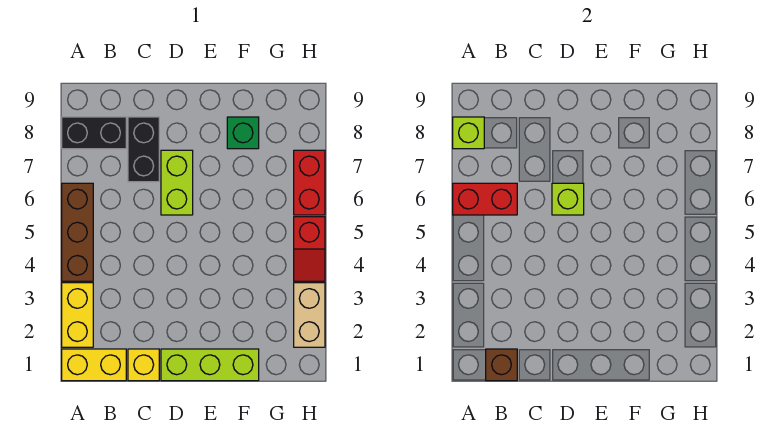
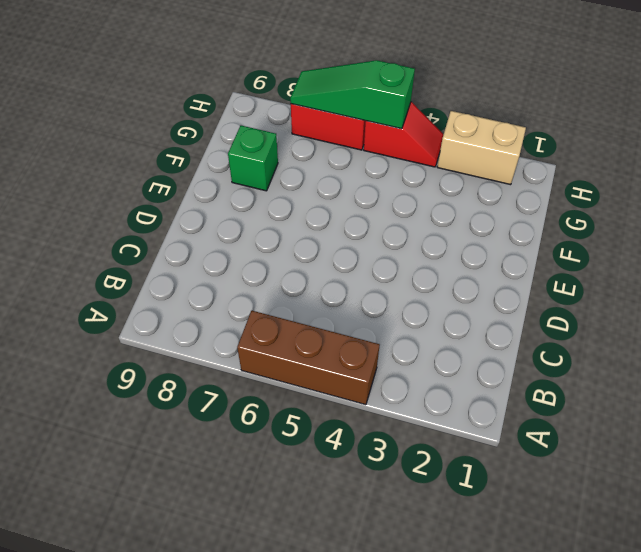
green 1x3 slope [290,60,415,129] -> none
none -> yellow 1x2 brick [62,349,126,381]
none -> yellow 1x2 brick [62,283,93,347]
none -> black 1x2 brick [62,117,126,149]

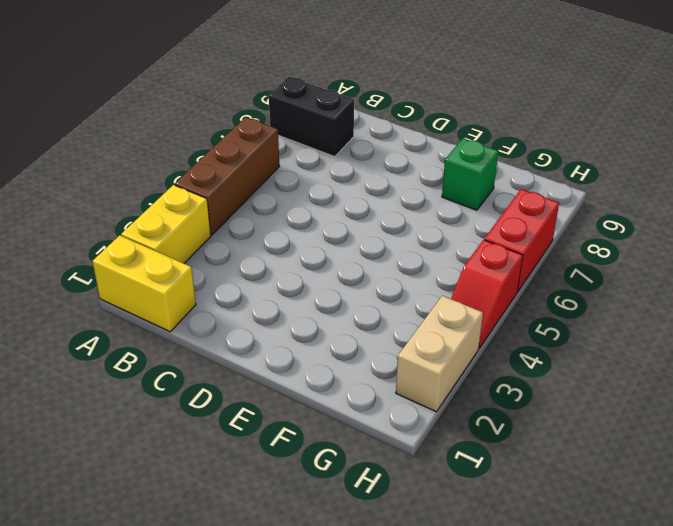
none -> yellow 1x1 brick [128,349,159,381]
none -> black 1x2 brick [128,117,159,182]
none -> lime 1x3 brick [161,349,259,381]

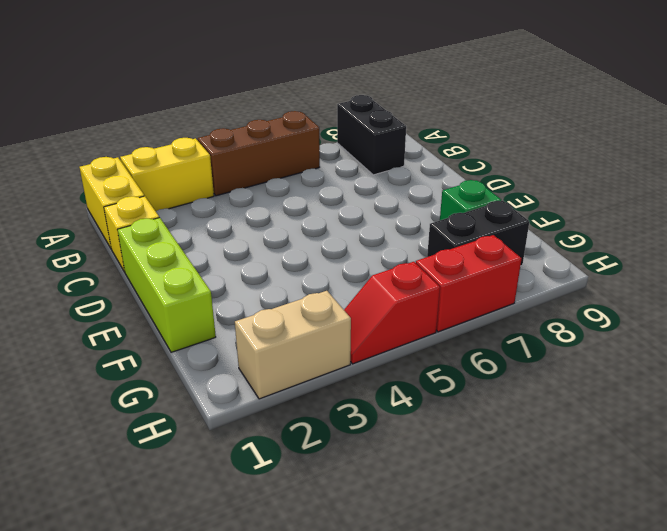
black 1x2 brick [427,201,529,266] -> black 1x2 brick moved to [128,117,159,182]
none -> lime 1x2 brick [161,150,193,215]
none -> red 1x2 brick [453,183,517,215]
none -> lime 1x1 brick [453,117,484,149]

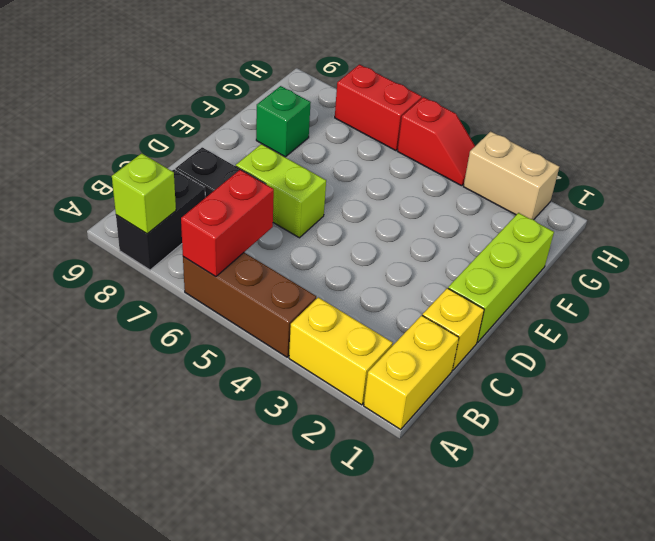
none -> brown 1x1 brick [486,349,517,381]
none -> lime 1x1 brick [552,183,584,215]

